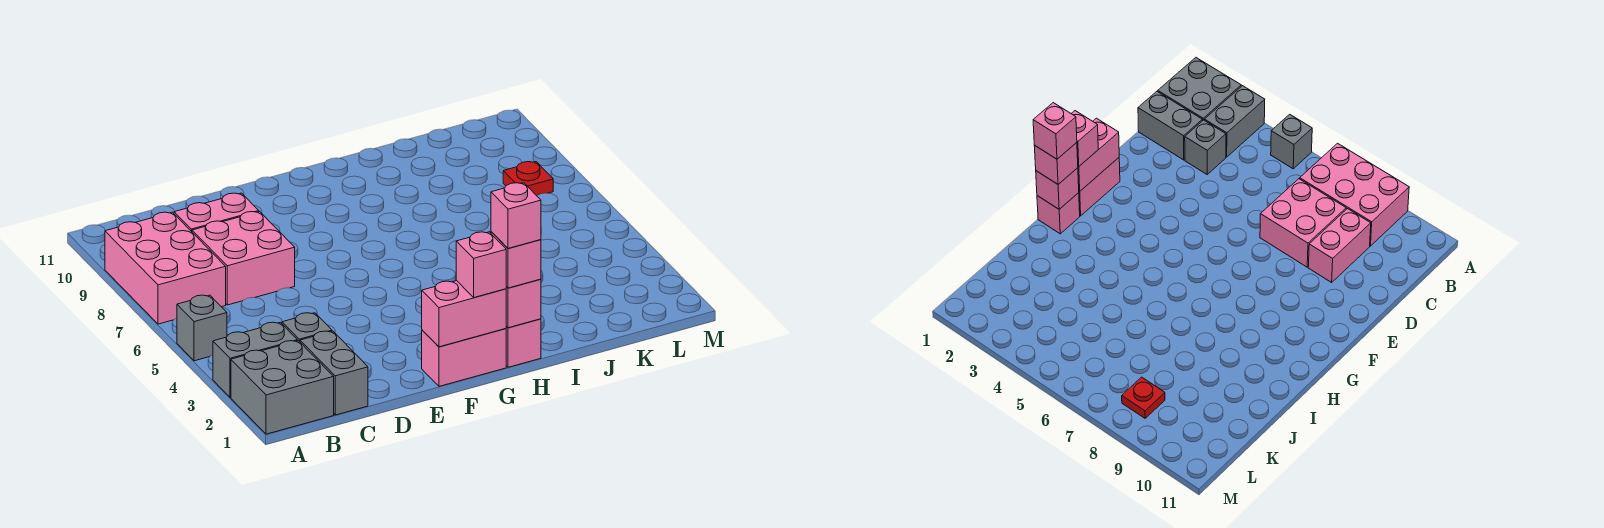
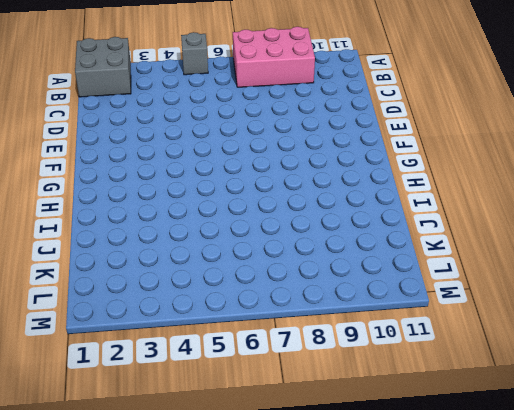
none -> grey 1x2 brick [213,322,298,398]
none -> grey 1x2 brick [300,331,368,415]
none -> grey 1x1 brick [282,313,332,342]

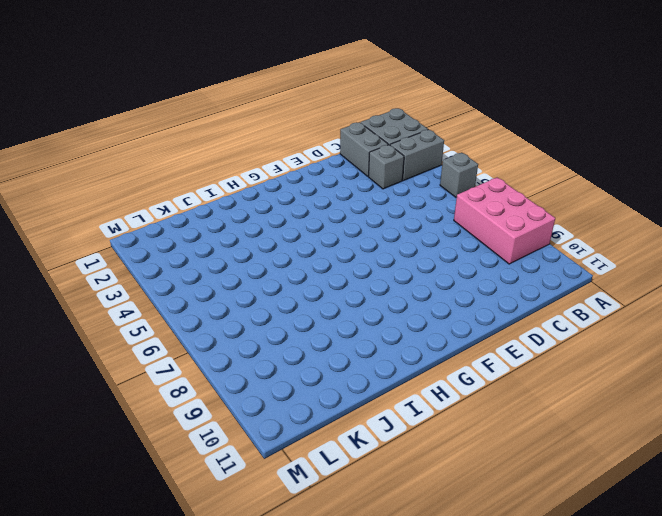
none -> pink 2x2 brick [192,212,295,305]
none -> pink 1x2 brick [174,193,259,232]
none -> pink 1x2 brick [422,329,506,386]

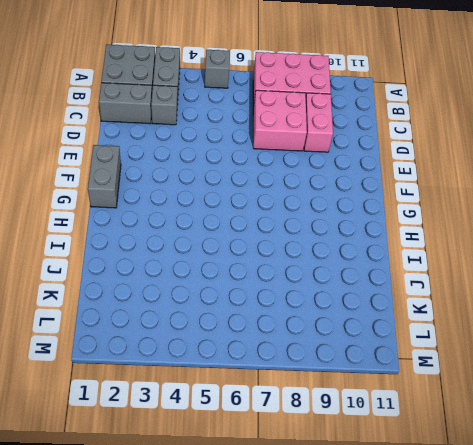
grey 1x2 brick [88,145,121,208] -> pink 1x2 brick [422,329,506,386]
none -> pink 1x1 brick [506,319,541,367]
none -> red 1x1 plate [503,162,553,196]
none -> pink 1x2 brick [422,281,506,347]

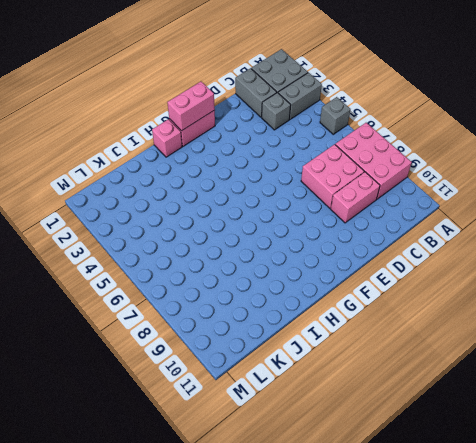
none -> red 1x1 plate [503,162,553,196]
none -> pink 1x1 brick [506,279,541,328]
none -> pink 1x1 brick [456,232,506,297]

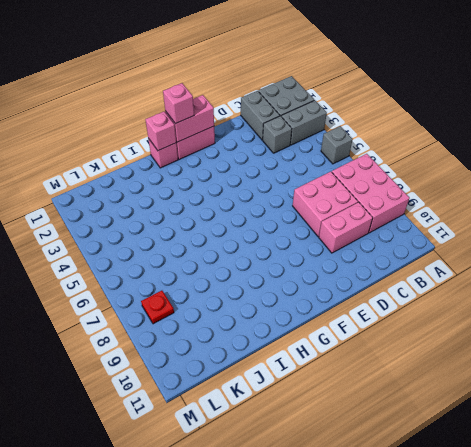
none -> pink 1x1 brick [491,232,541,288]
none -> pink 1x1 brick [491,183,541,249]

